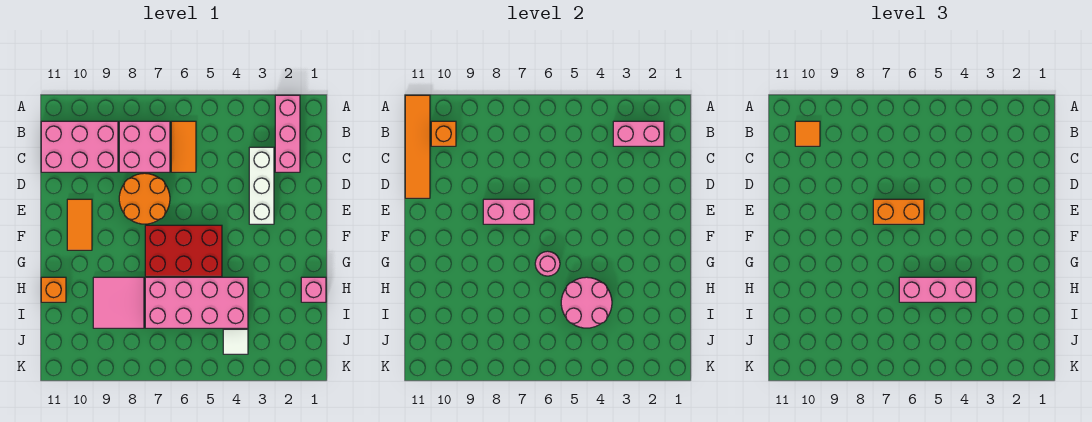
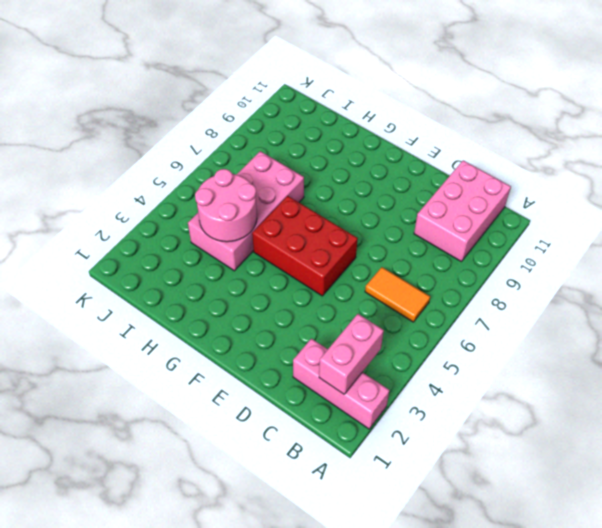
red 2x3 brick [252,196,358,296] -> red 2x3 brick turned to [145,225,222,276]
none -> pink 2x2 brick [119,121,170,172]
none -> white 1x3 brick [249,147,274,224]
none -> orange 2x2 round brick [119,173,170,224]

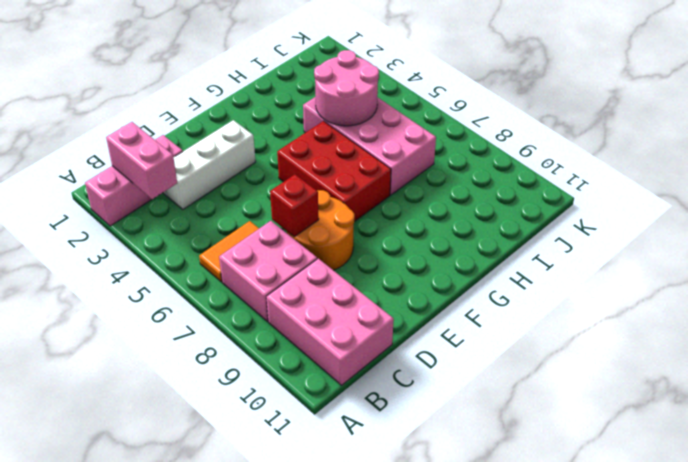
red 1x1 brick [270,175,319,237] -> none
none -> orange 1x2 tile [67,199,92,250]
none -> pink 1x1 brick [301,277,326,302]
none -> pink 2x2 tile [93,277,144,328]

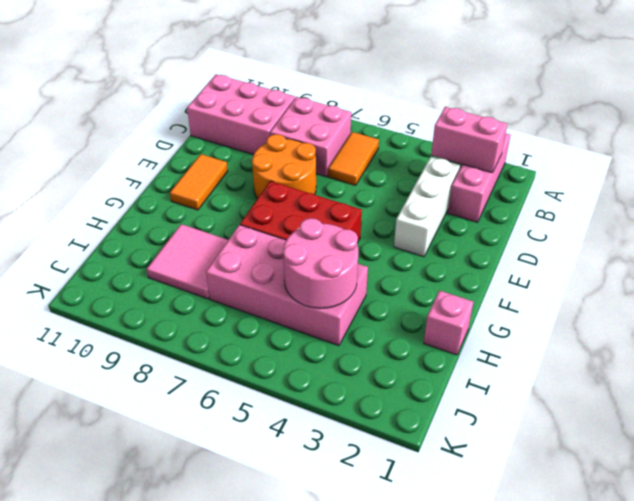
none -> orange 1x1 brick [41,277,66,302]
none -> white 1x1 tile [223,329,248,354]
none -> orange 1x4 tile [405,95,430,198]

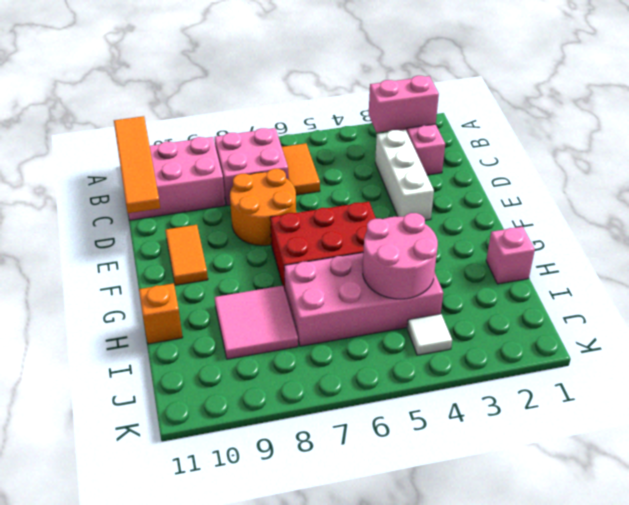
none -> orange 1x1 brick [431,121,456,146]
none -> pink 1x2 brick [483,199,534,224]
none -> pink 1x1 round brick [535,251,560,276]

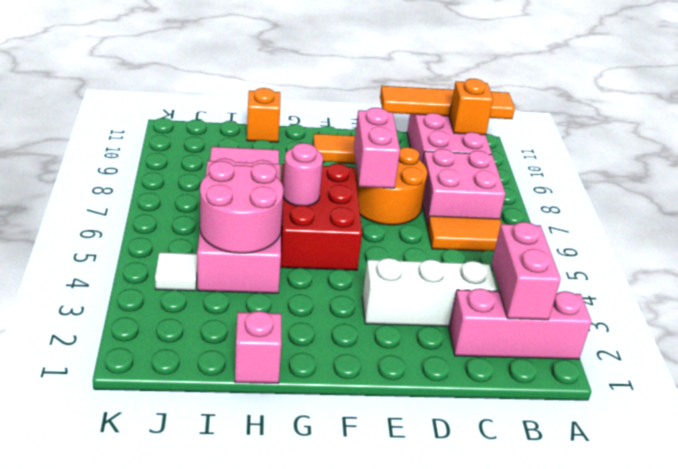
none -> orange 1x1 tile [795,121,820,146]
none -> orange 1x2 brick [873,199,924,224]
none -> pink 1x3 brick [899,277,976,302]

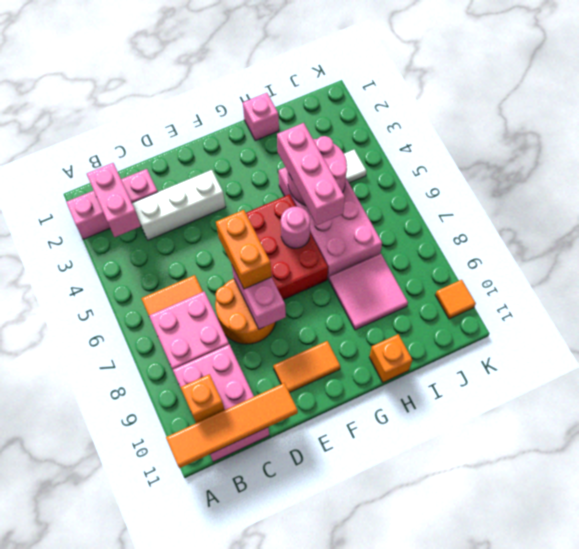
orange 1x1 tile [435,280,476,319] -> orange 1x1 tile moved to [795,121,820,146]

